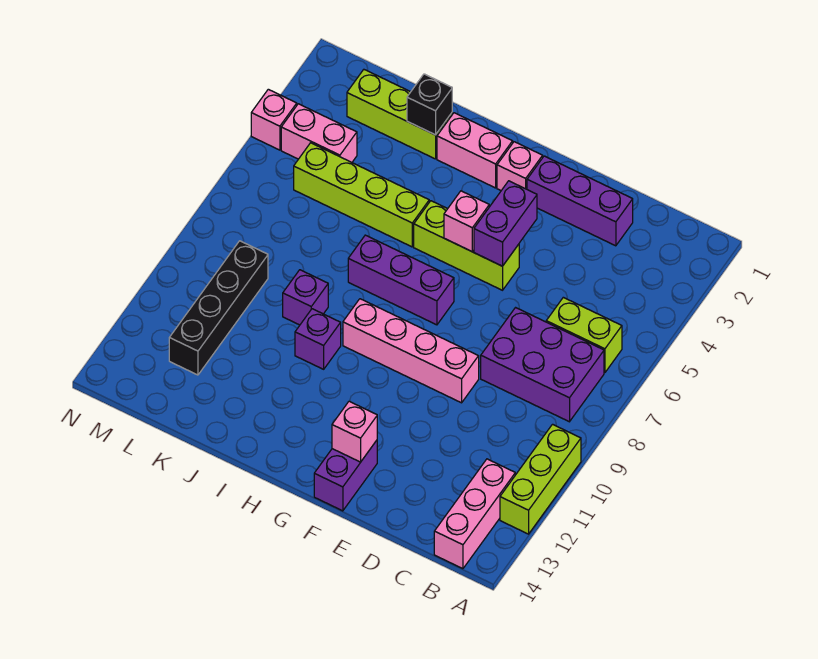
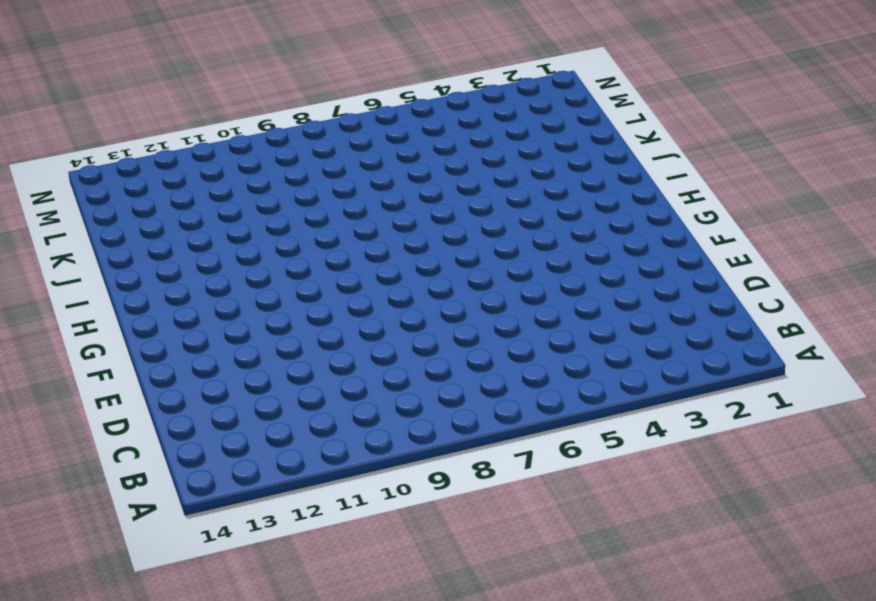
none -> lime 1x3 brick [500,424,581,534]
none -> lime 1x2 brick [546,297,622,373]
none -> purple 2x3 brick [481,308,604,422]

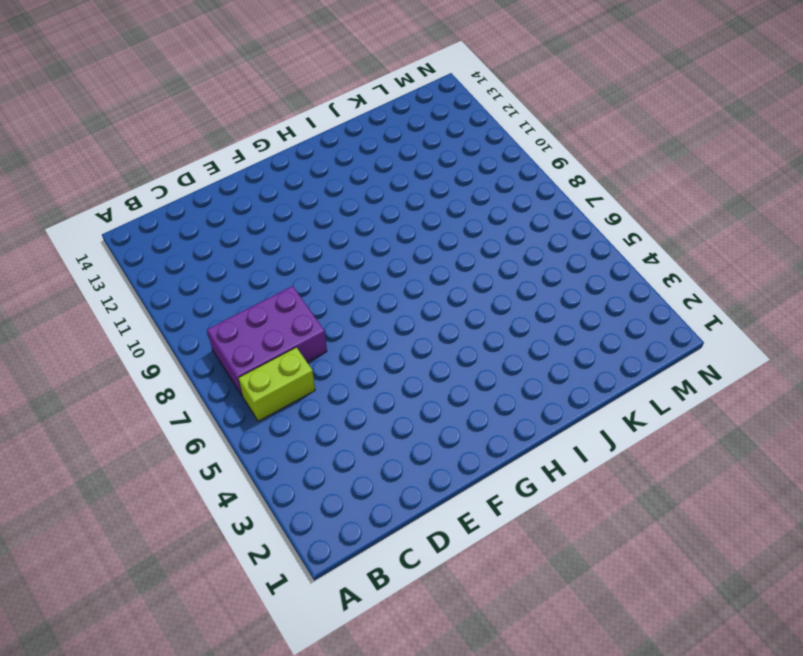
none -> lime 1x3 brick [500,424,581,534]
none -> pink 1x3 brick [434,459,515,569]
none -> purple 1x3 brick [527,156,633,246]

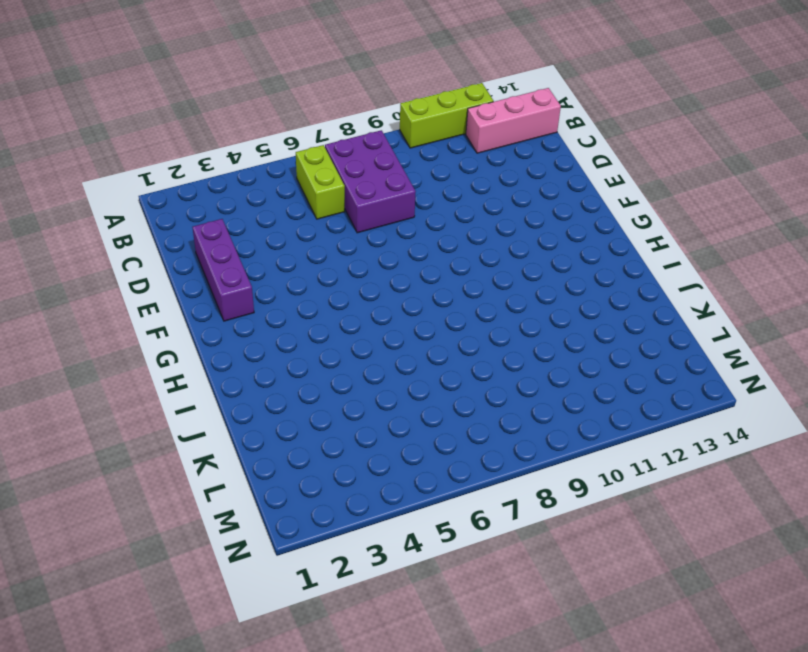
none -> pink 1x4 brick [343,299,479,403]
none -> lime 1x3 brick [414,201,519,290]
none -> purple 1x2 brick [314,440,377,511]

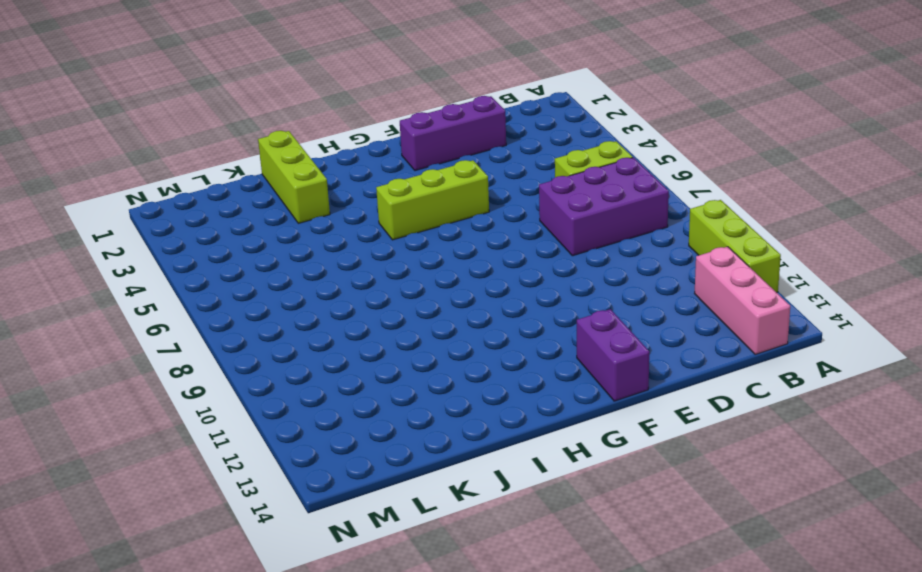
lime 1x3 brick [258,131,330,223] -> lime 1x3 brick turned to [347,70,452,159]
none -> pink 1x4 brick [343,299,479,403]
none -> pink 1x1 brick [497,142,543,190]
none -> purple 1x3 brick [348,235,454,325]

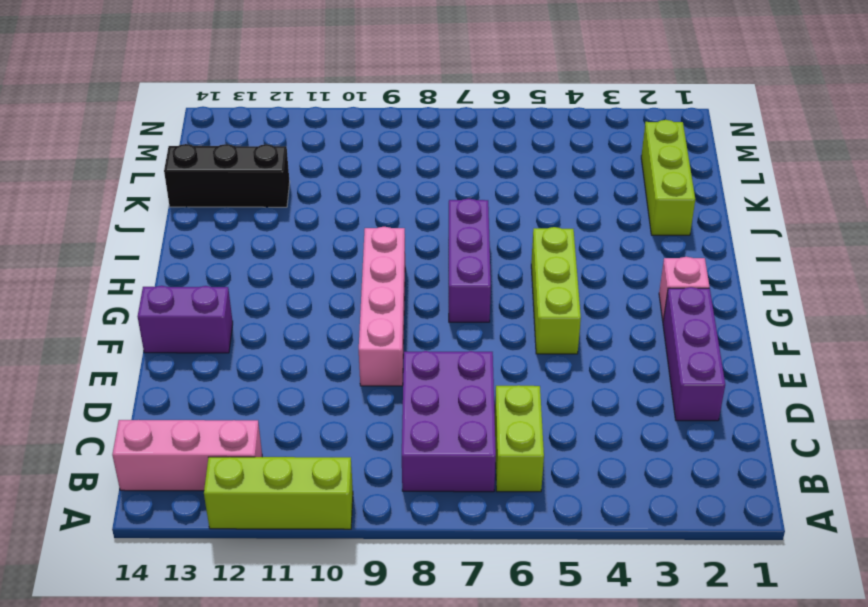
black 1x3 brick [164,144,290,207] -> none
none -> pink 1x2 brick [437,113,513,188]
none -> lime 1x4 brick [294,143,429,247]
none -> purple 1x1 brick [295,309,341,369]

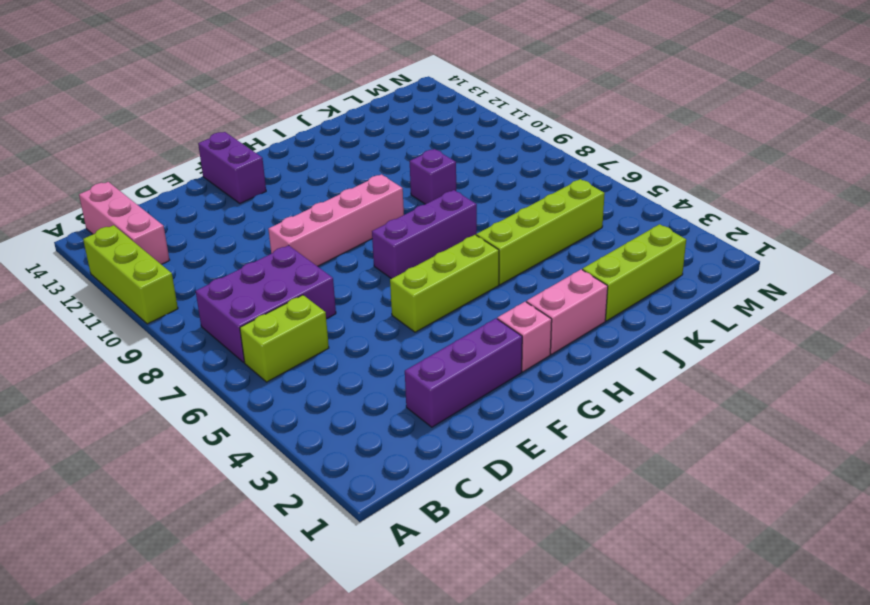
none -> purple 1x1 brick [295,309,341,369]
none -> pink 1x2 brick [281,104,357,162]
none -> black 1x4 brick [169,241,268,375]

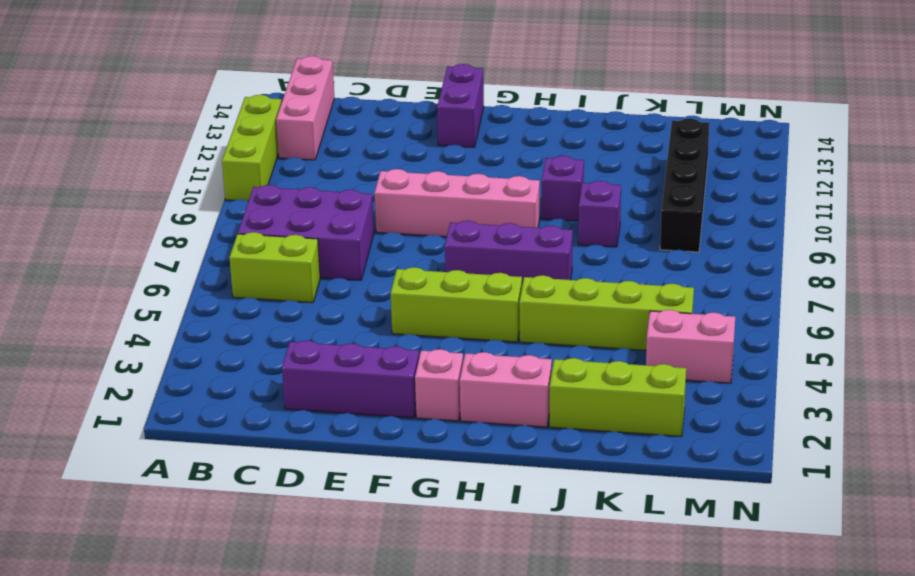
none -> pink 1x1 brick [251,89,297,150]
none -> purple 1x2 brick [474,181,537,266]
none -> pink 1x1 brick [332,401,377,462]

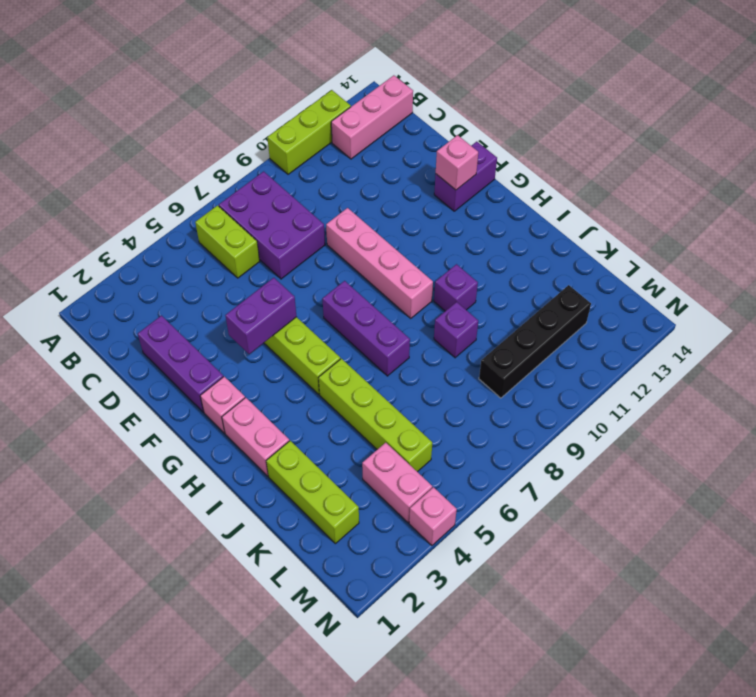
none -> pink 1x1 brick [444,191,489,252]
none -> black 1x1 brick [407,74,452,135]

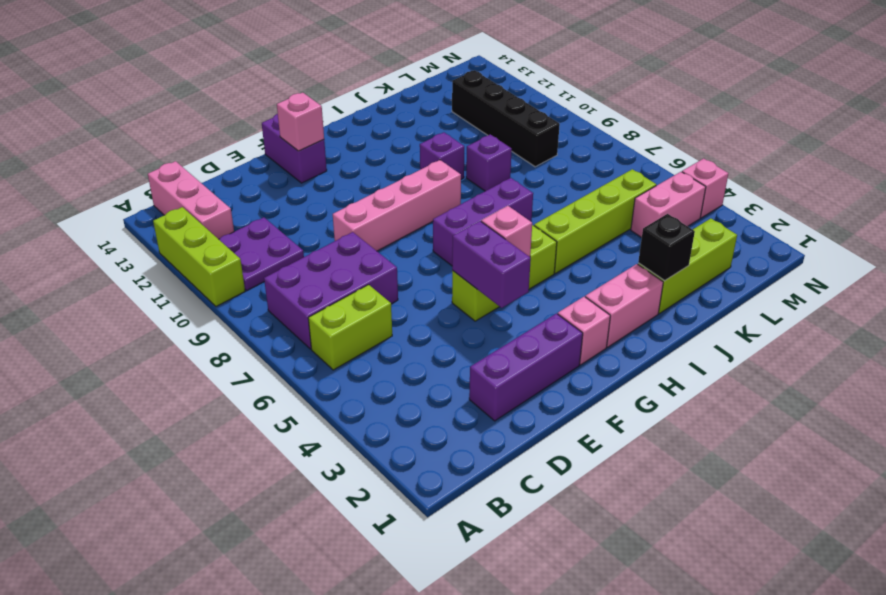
purple 2x2 plate [219,217,304,290] -> none

